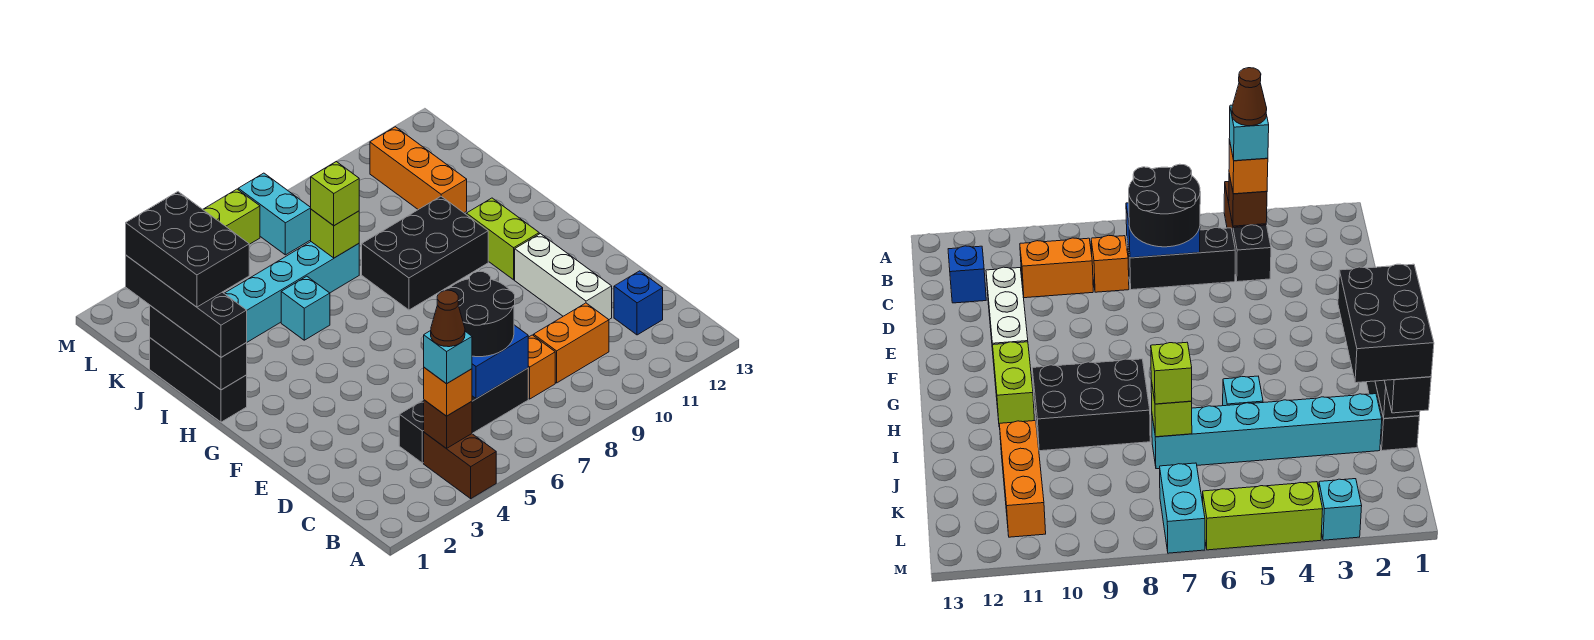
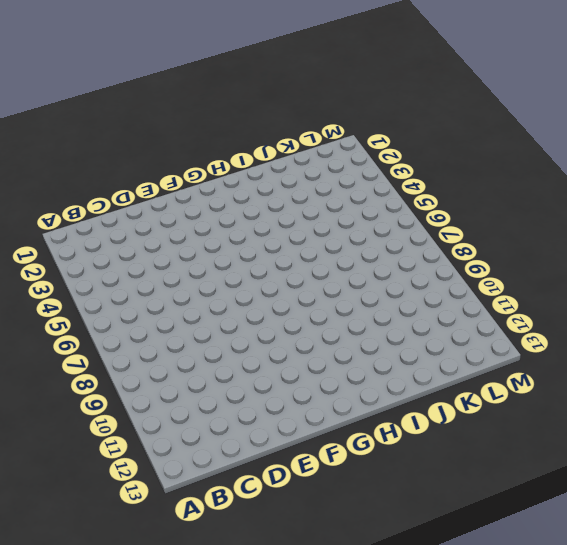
none -> brown 1x2 brick [424,432,496,498]
none -> black 1x1 brick [399,400,424,463]
none -> black 1x3 brick [472,368,528,433]

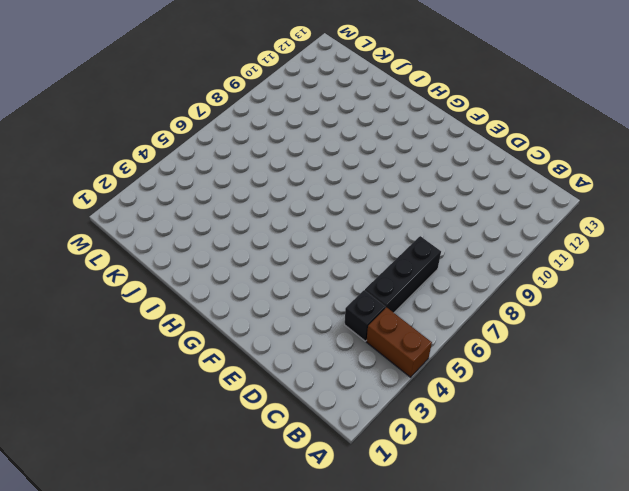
none -> orange 1x1 brick [528,335,555,399]
none -> orange 1x2 brick [534,303,609,383]
none -> blue 1x1 brick [614,271,663,335]

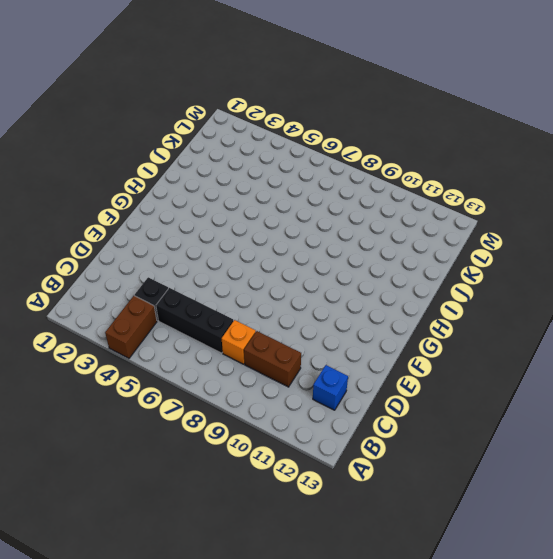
brown 1x2 brick [244,331,301,387] -> orange 1x2 brick [534,303,609,383]
none -> white 1x3 brick [515,234,612,319]
none -> lime 1x2 brick [466,198,539,280]
none -> black 1x3 brick [150,338,247,422]

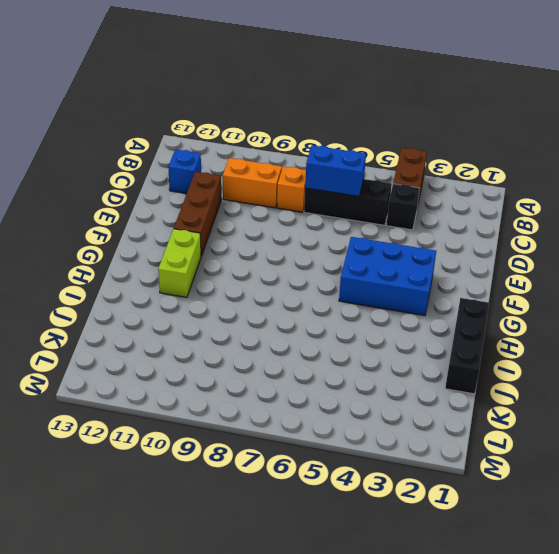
brown 1x3 brick [174,172,221,256] -> white 1x3 brick [515,234,612,319]
blue 2x3 brick [339,237,436,316] -> none
none -> black 2x3 brick [362,196,488,310]
none -> cyan 1x1 brick [281,276,330,340]
none -> cyan 1x6 brick [224,242,359,342]

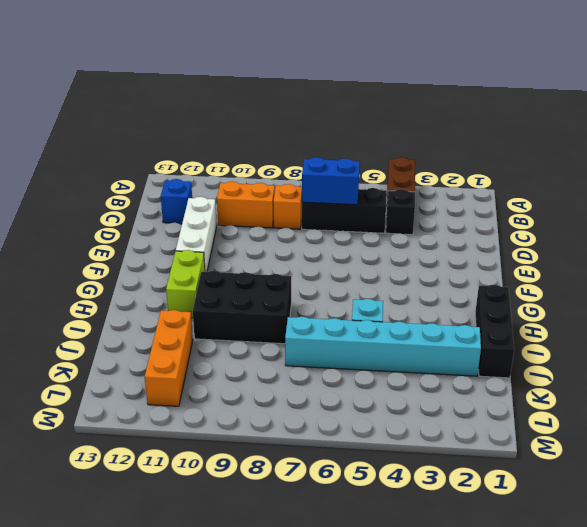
none -> cyan 1x2 brick [238,173,311,255]
none -> cyan 1x1 brick [1319,479,1362,540]
none -> lime 1x3 brick [203,189,260,244]

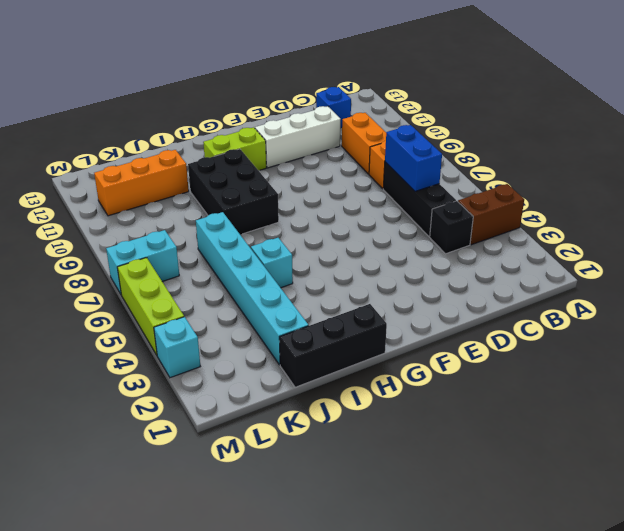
none -> brown 1x1 brick [424,400,472,449]
none -> black 1x3 brick [150,306,247,390]
none -> lime 1x1 brick [311,209,359,258]

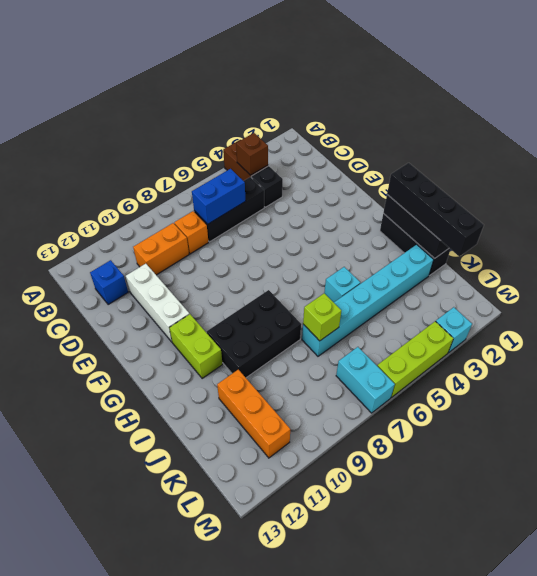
none -> orange 1x1 brick [424,368,472,416]
none -> black 2x2 round brick [446,272,515,357]
none -> lime 1x1 brick [311,162,359,226]

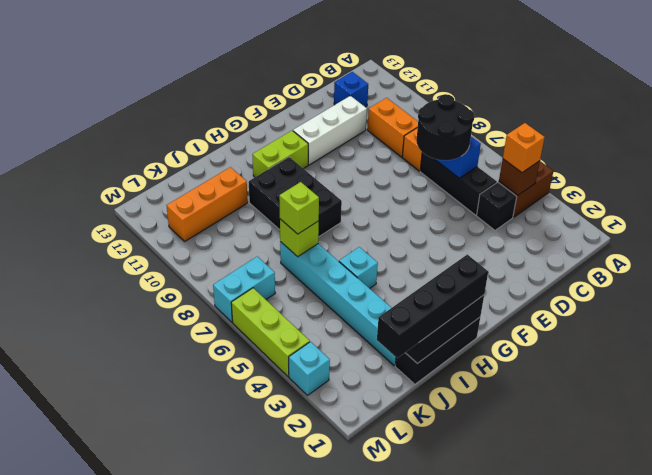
none -> cyan 1x1 brick [424,331,472,384]
none -> black 2x3 brick [126,192,249,307]
none -> brown 1x1 cone [431,290,465,347]

